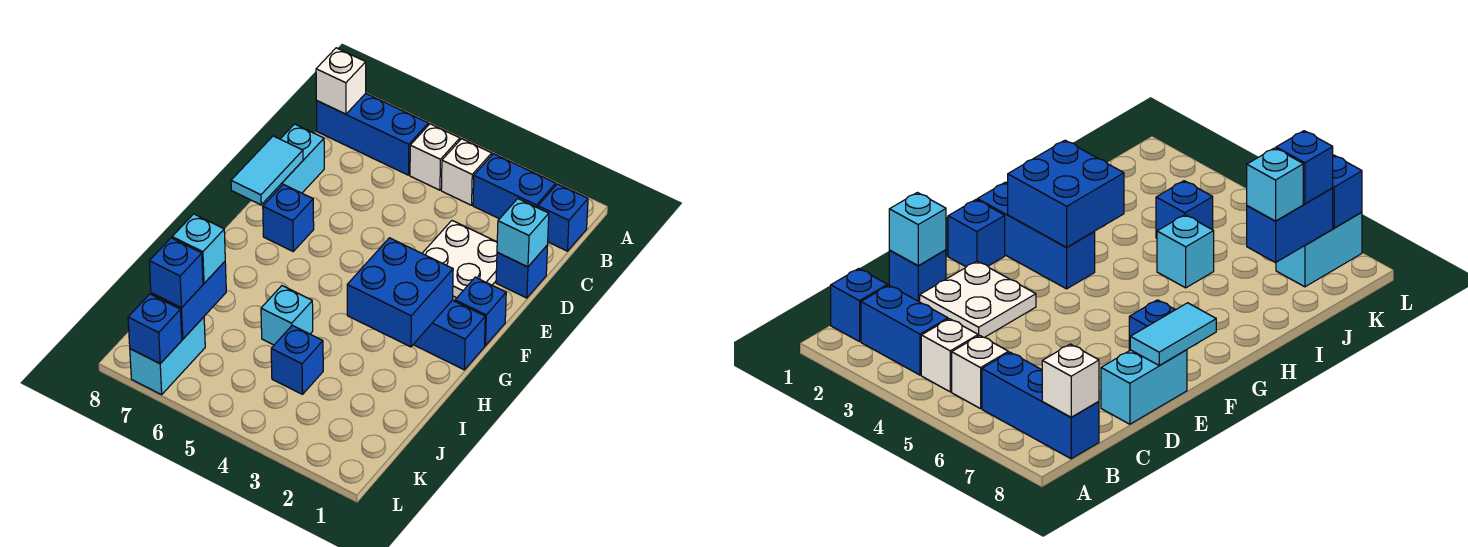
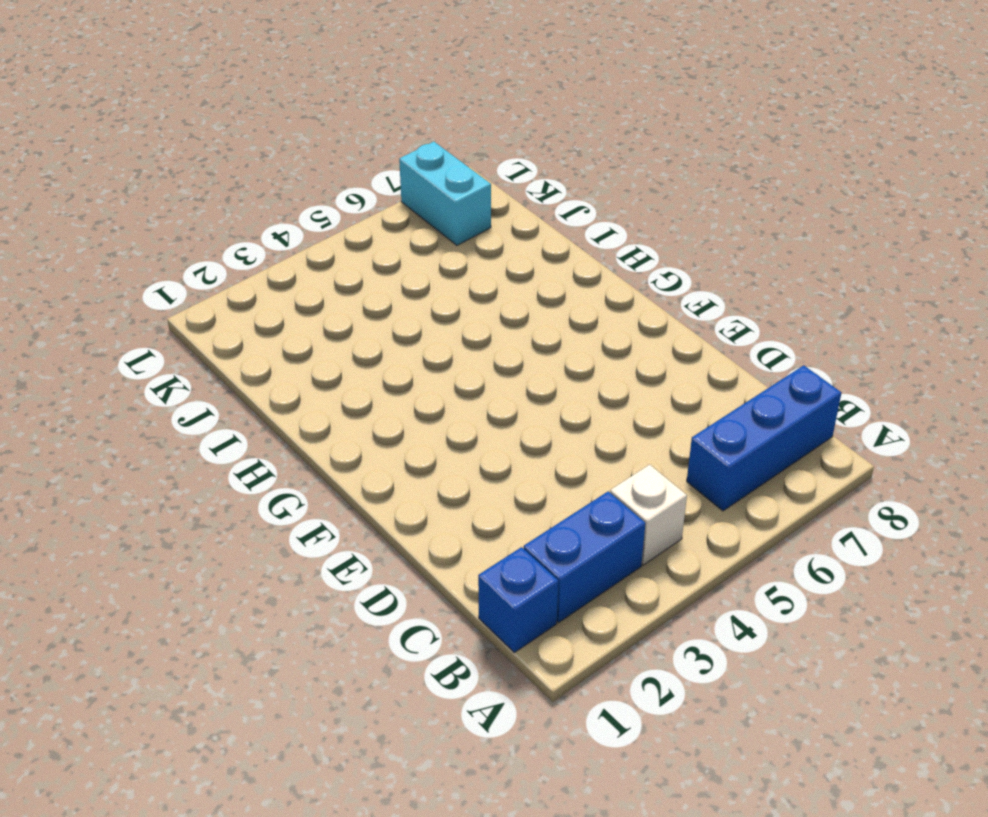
none -> white 1x1 brick [410,124,460,190]
none -> blue 1x1 brick [496,245,548,298]
none -> white 2x2 plate [422,221,497,298]

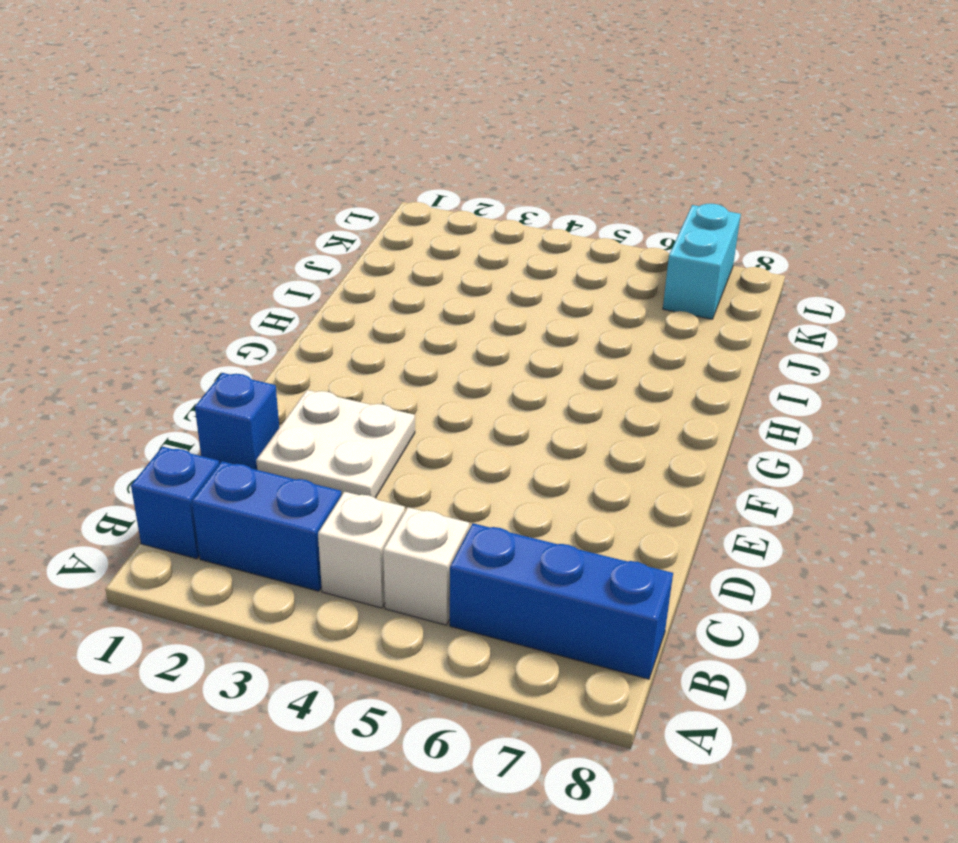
none -> cyan 1x2 brick [263,124,324,204]
none -> blue 1x1 brick [455,277,506,346]
none -> blue 1x1 brick [263,184,314,251]

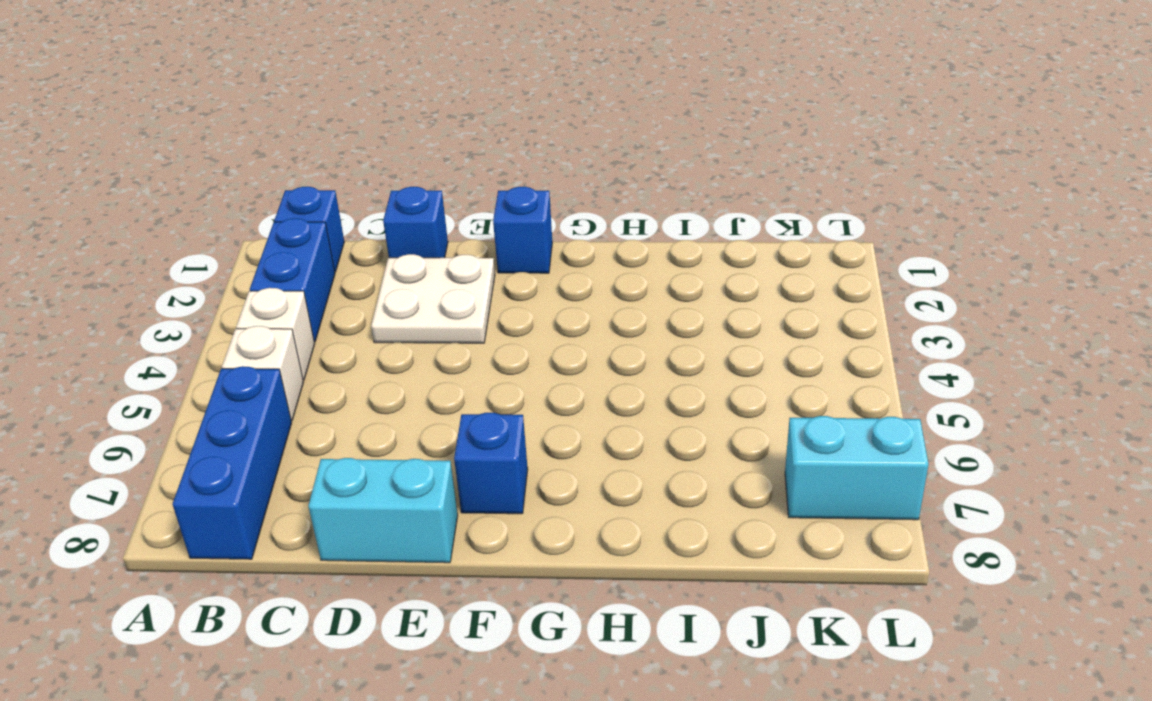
none -> blue 1x3 brick [413,300,485,370]
none -> cyan 1x1 brick [261,286,313,345]
none -> blue 1x1 brick [271,325,323,394]

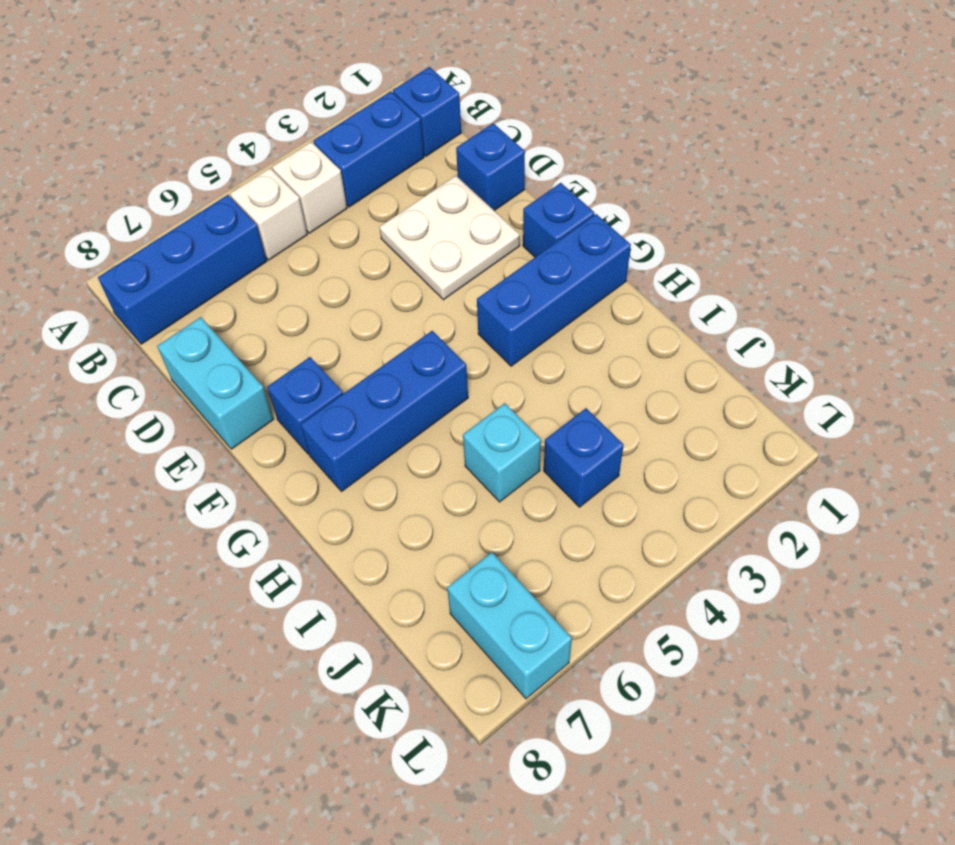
blue 1x3 brick [301,331,468,492] -> none
none -> white 1x1 brick [316,48,366,114]
none -> cyan 1x1 brick [497,199,549,267]
none -> cyan 1x2 tile [231,136,303,205]

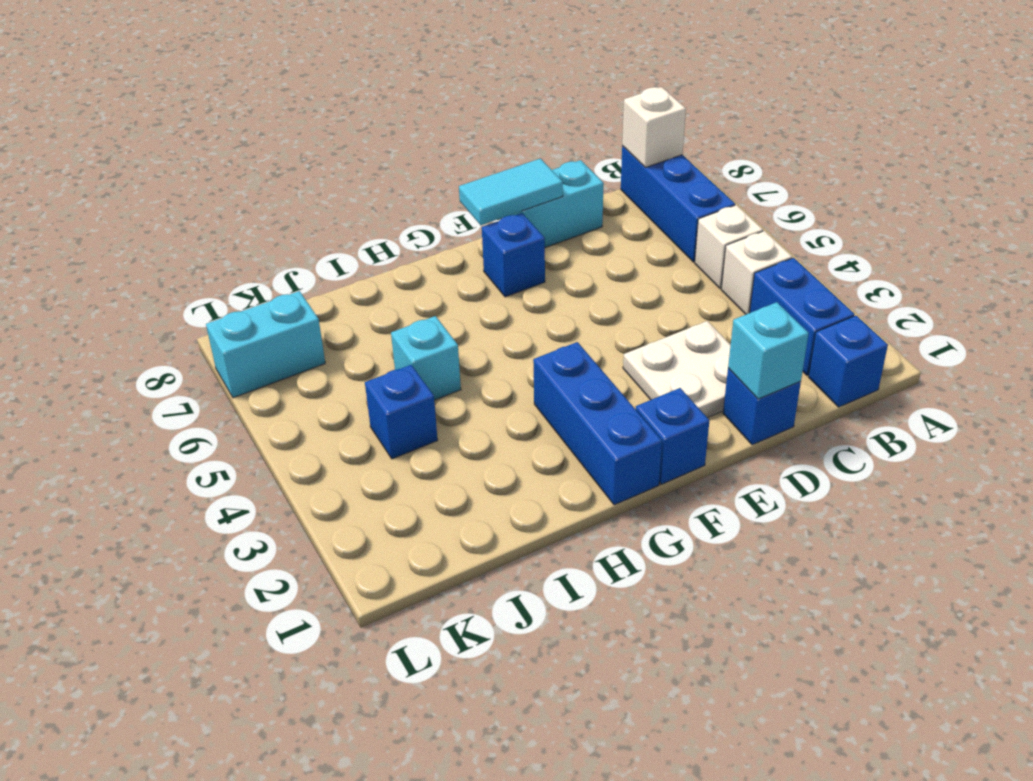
none -> blue 2x2 brick [347,238,453,347]
none -> blue 1x2 brick [151,262,226,339]
none -> blue 1x1 brick [128,294,182,364]

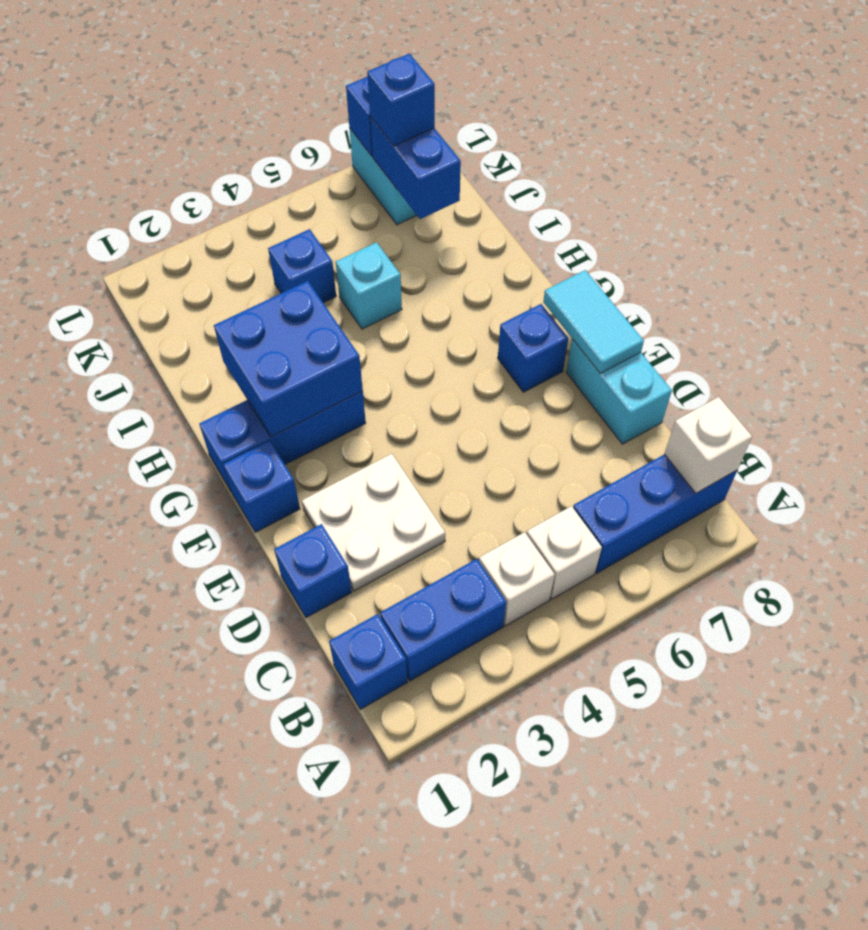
none -> cyan 1x1 brick [497,199,549,267]
none -> cyan 1x1 brick [172,214,225,283]

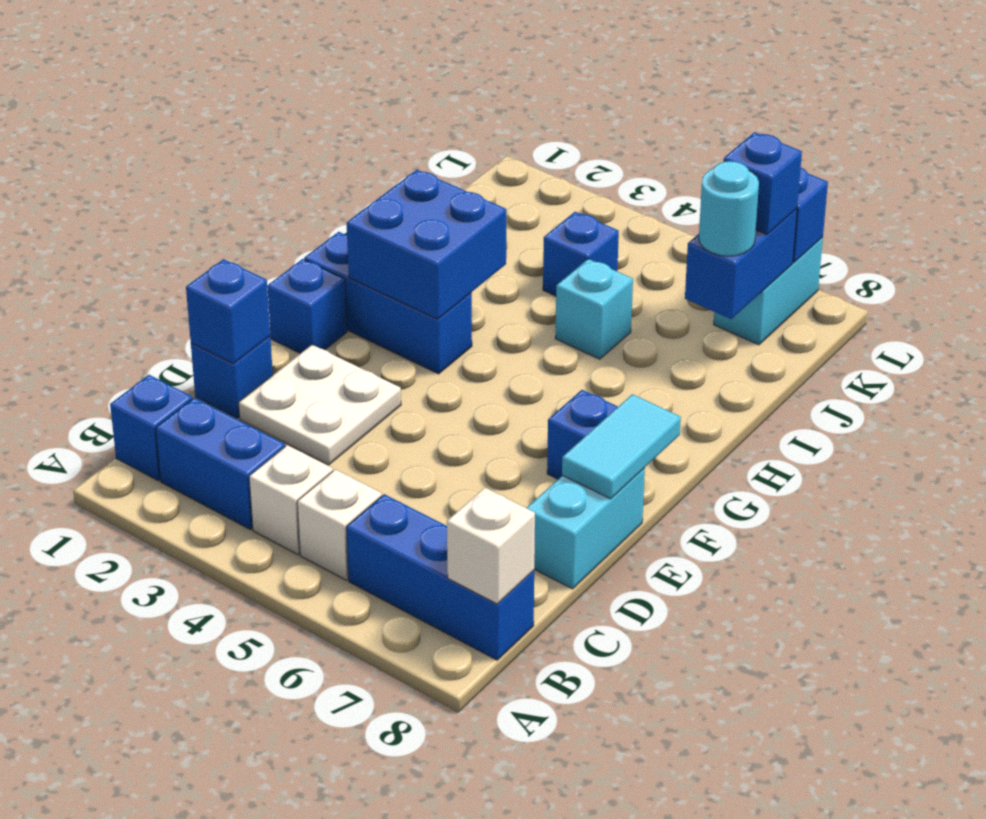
blue 1x1 brick [186,259,270,364] -> cyan 1x1 brick [497,199,549,267]
cyan 1x1 round brick [699,161,759,256] -> cyan 1x1 brick [172,214,225,283]

